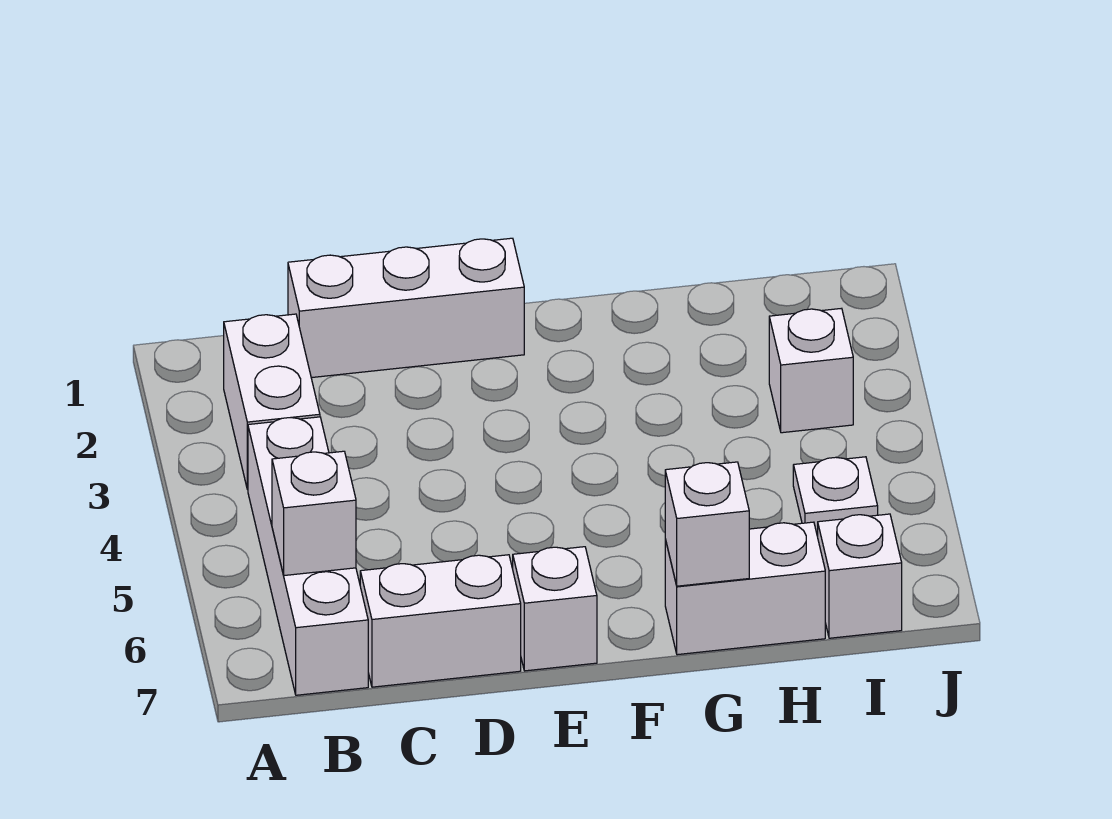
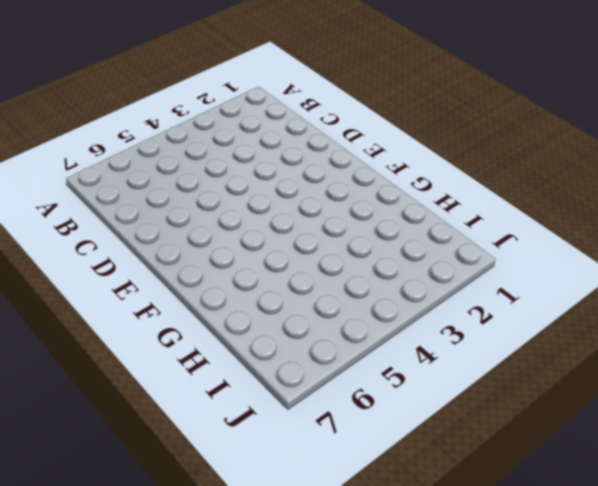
none -> white 1x2 brick [224,314,320,489]
none -> white 1x4 brick [248,417,368,695]

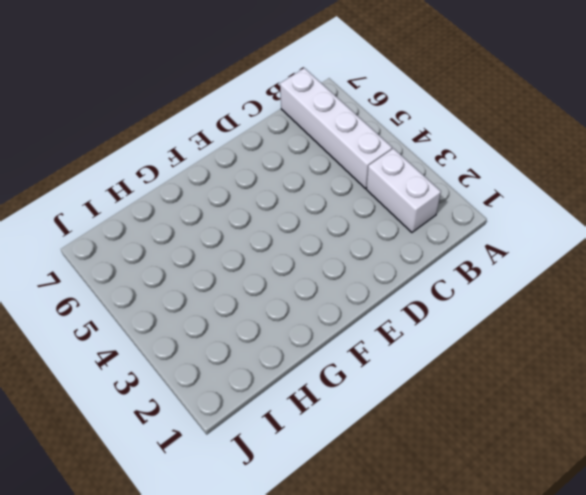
none -> white 1x3 brick [288,238,524,378]
none -> white 1x2 brick [360,555,521,687]

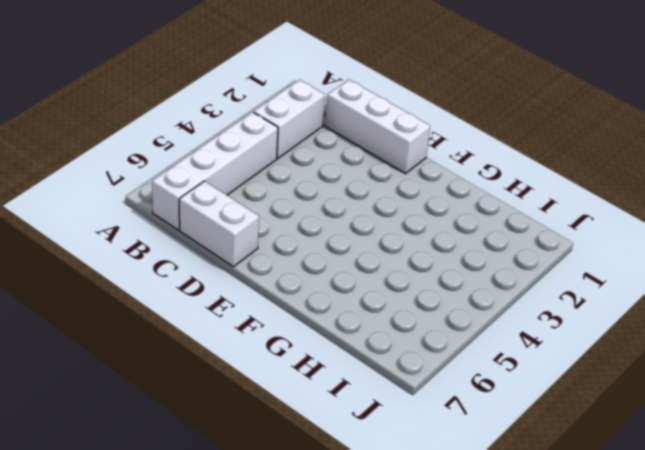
none -> white 1x1 brick [513,547,597,671]
none -> white 1x2 brick [665,522,825,655]

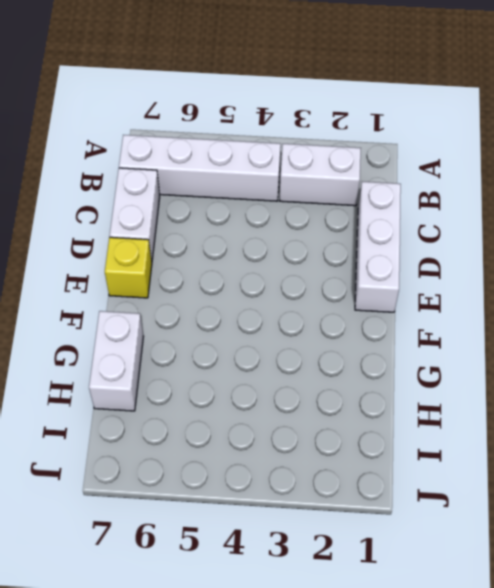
yellow 1x1 brick [105,237,152,298] -> white 1x1 brick [513,547,597,671]
none -> white 1x1 brick [769,308,853,433]
none -> white 1x1 plate [793,457,878,534]

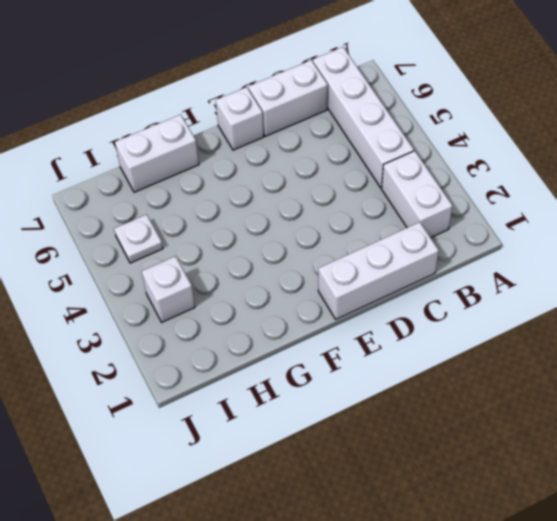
none -> white 1x1 brick [818,514,902,638]
none -> white 1x1 brick [272,451,356,576]

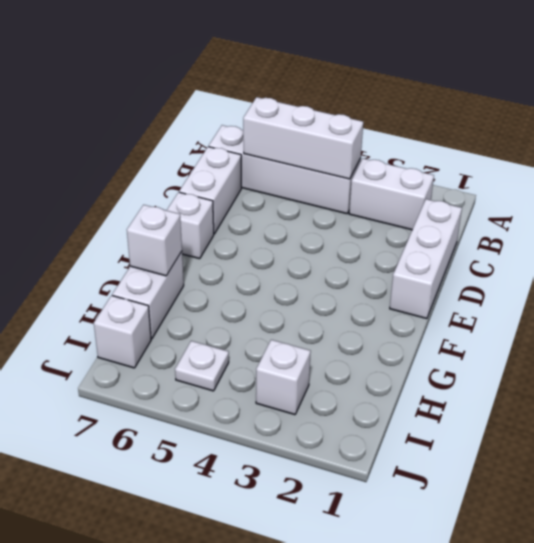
white 1x3 brick [243,97,363,179] -> white 1x1 brick [272,451,356,576]

